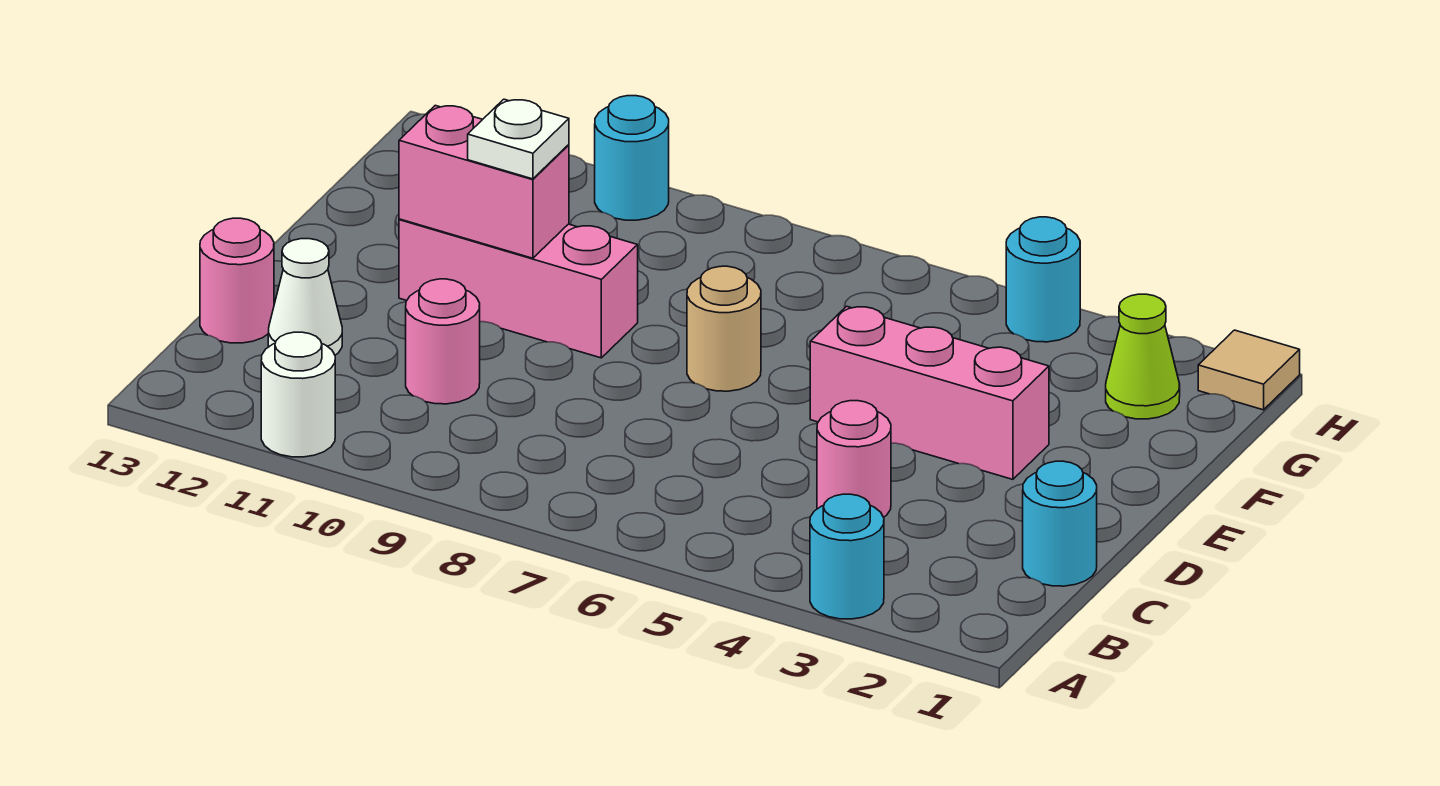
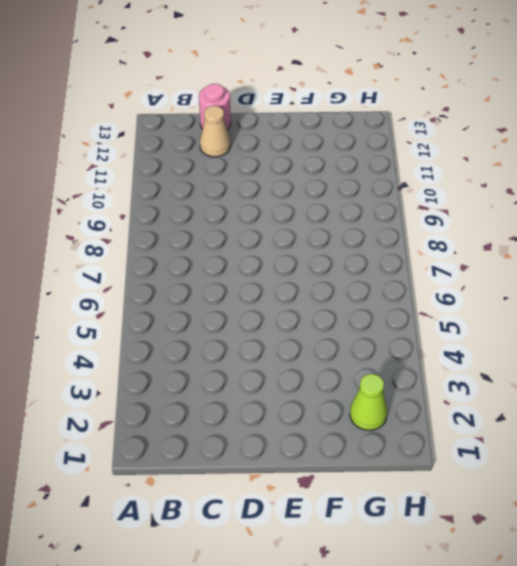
tan 1x1 cone [200,106,231,157] -> white 1x1 cone [268,239,342,355]
none -> cyan 1x1 round brick [810,494,884,619]
none -> white 1x1 round brick [261,332,335,457]
none -> cyan 1x1 round brick [1023,461,1097,586]

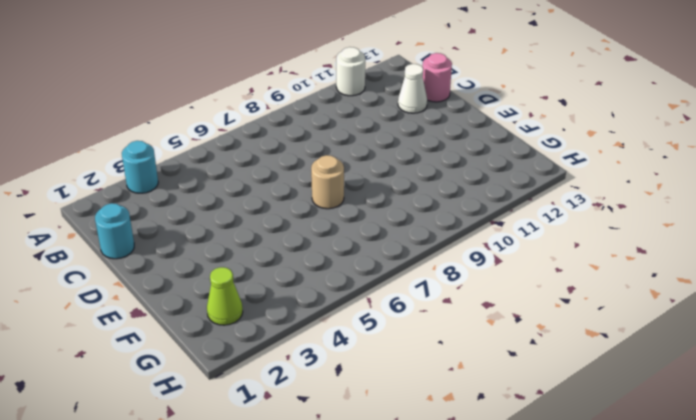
none -> pink 1x1 round brick [817,401,891,517]
none -> pink 1x1 round brick [406,279,480,404]
none -> pink 1x3 brick [810,306,1049,479]

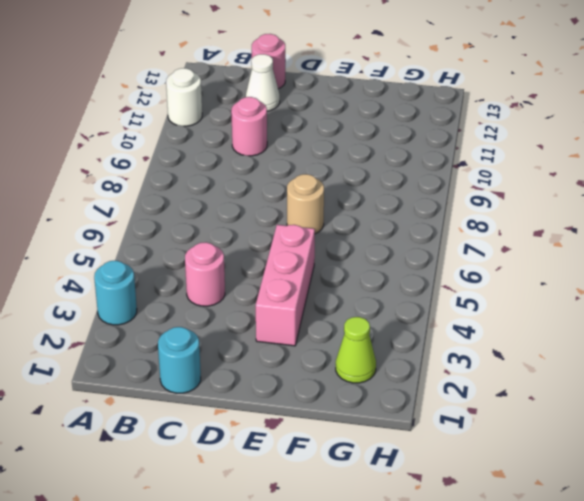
none -> pink 1x3 brick [399,219,638,358]
none -> tan 1x1 tile [1198,330,1300,410]
none -> cyan 1x1 round brick [1006,217,1080,342]

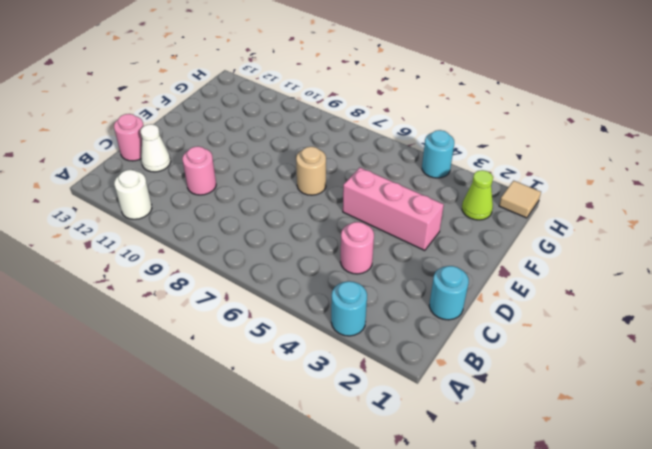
none -> pink 1x3 brick [399,219,638,358]
none -> cyan 1x1 round brick [595,96,669,220]
none -> pink 1x2 brick [399,105,569,258]

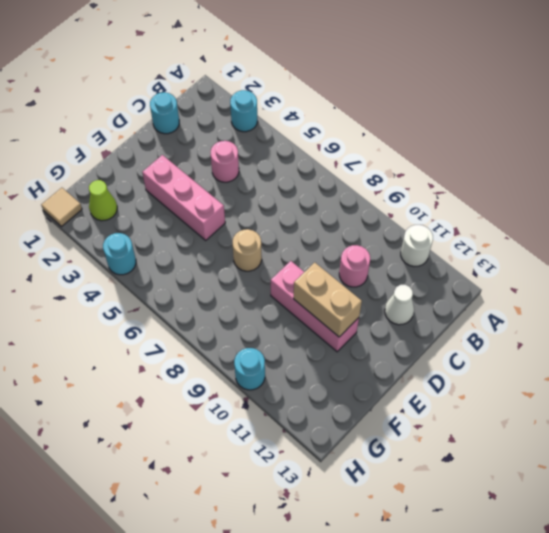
tan 1x2 brick [294,263,362,337] -> pink 1x2 brick [399,105,569,258]
none -> pink 1x1 round brick [200,218,274,343]
none -> white 1x1 plate [468,99,569,179]

